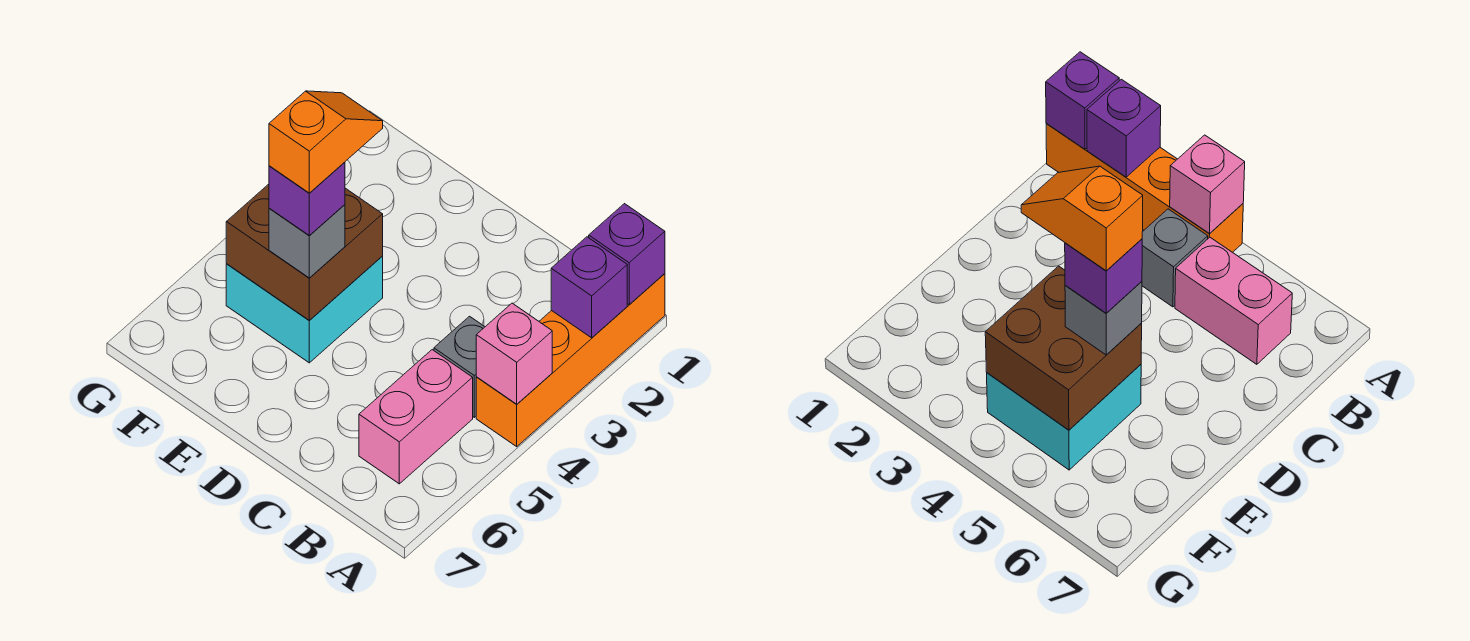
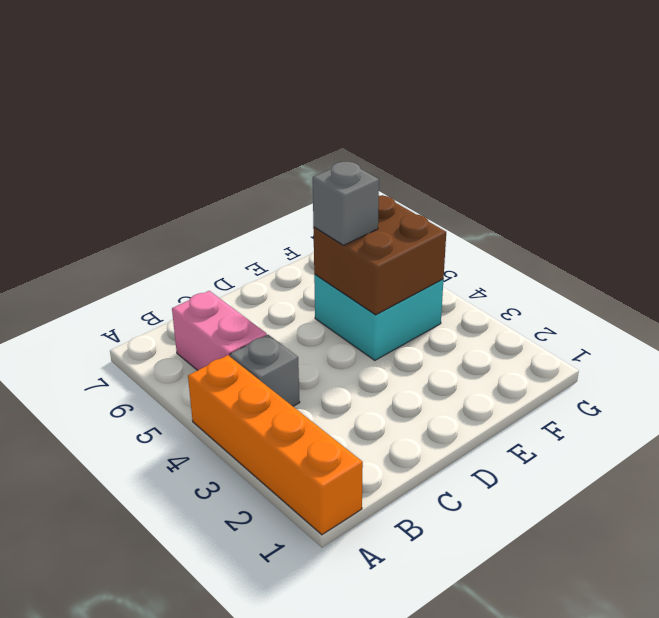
none -> purple 1x1 brick [589,204,665,305]
none -> purple 1x1 brick [551,237,627,338]

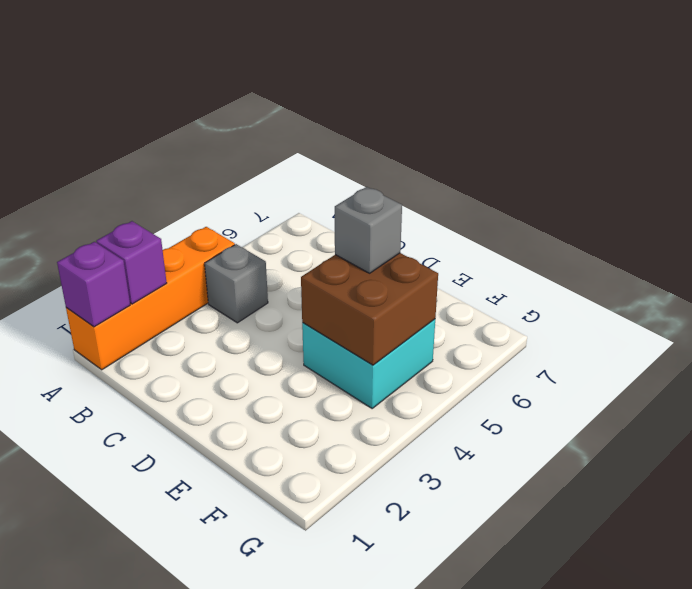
none -> pink 1x2 brick [359,350,473,484]
none -> pink 1x1 brick [476,303,552,404]

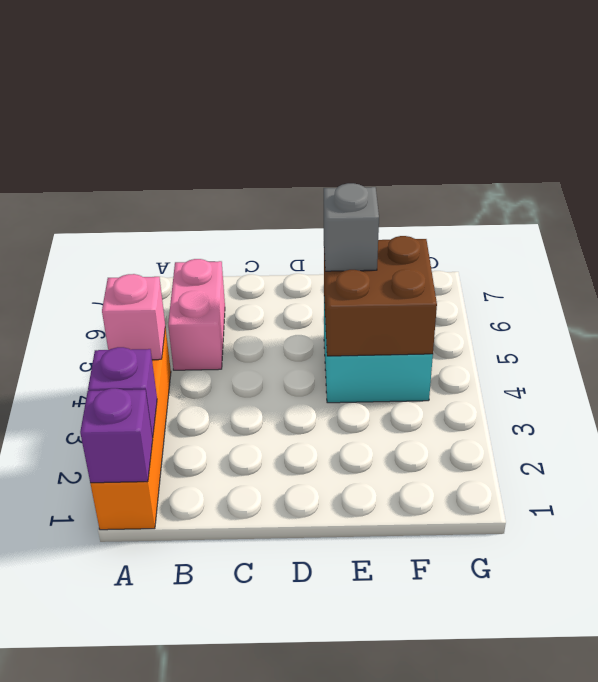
none -> grey 1x1 brick [434,316,485,417]
none -> purple 1x1 brick [269,162,345,236]

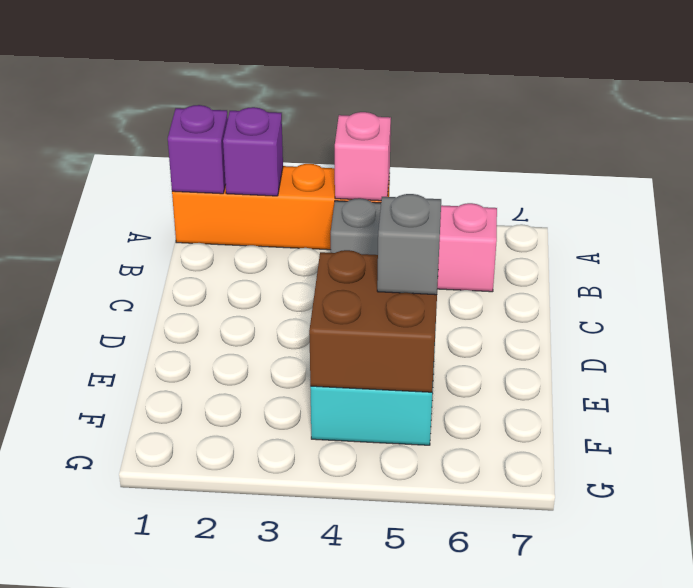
none -> purple 1x1 brick [269,162,345,236]
none -> orange 1x2 slope [269,91,383,193]

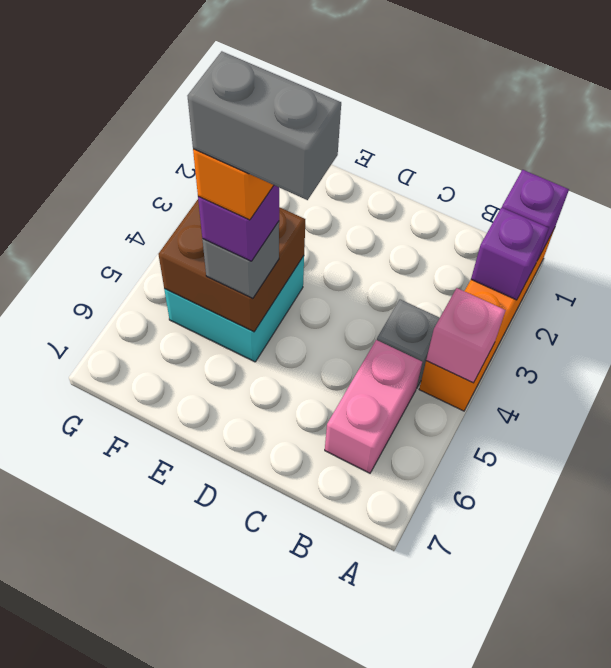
grey 1x2 brick [188,51,341,200] -> none

